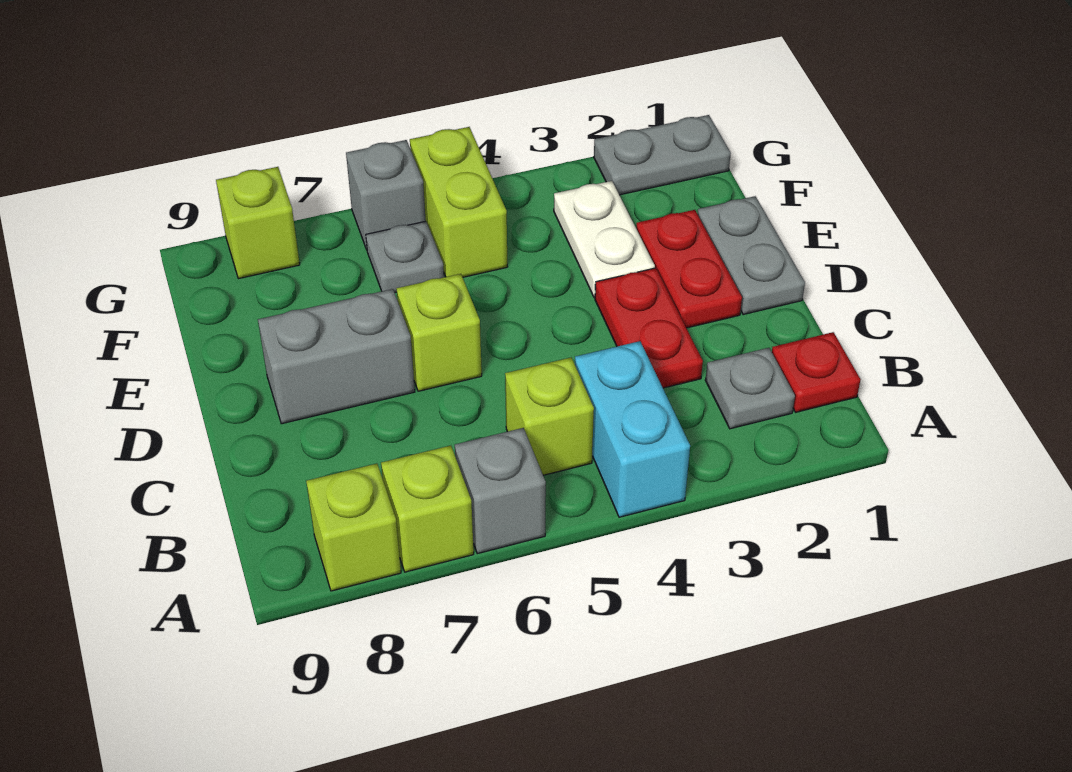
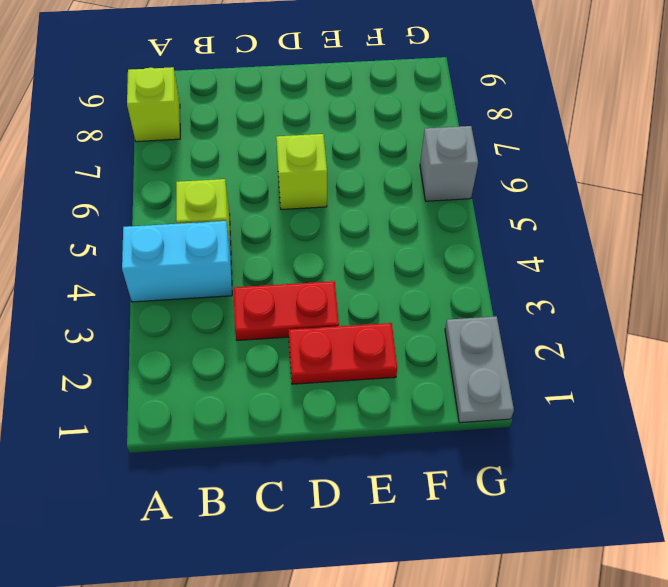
none -> grey 1x1 brick [455,428,546,554]
none -> lime 1x1 brick [381,446,474,572]
none -> red 1x1 plate [772,332,861,412]

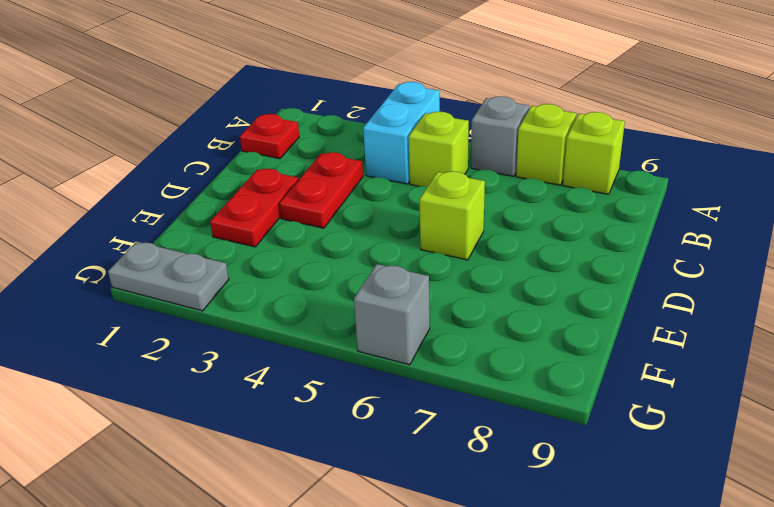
none -> grey 1x1 plate [705,348,795,429]
none -> grey 1x2 plate [698,196,805,315]
none -> grey 1x2 brick [258,289,415,424]

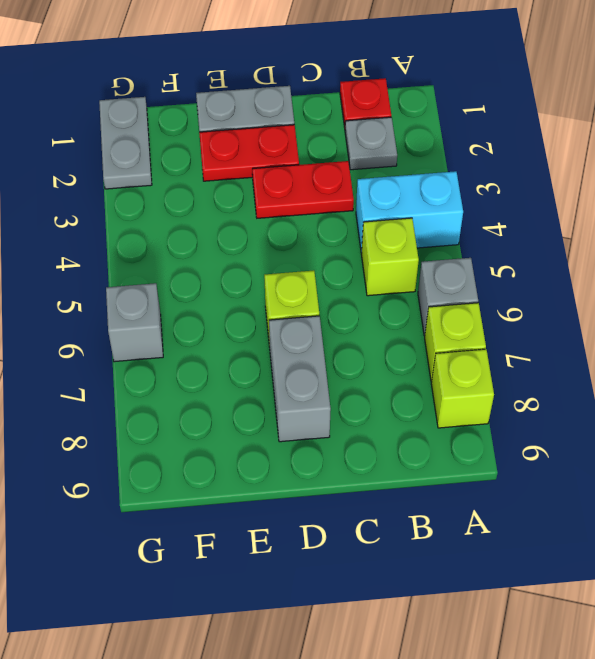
none -> white 1x2 plate [554,181,655,298]
none -> lime 1x2 brick [410,127,508,277]
none -> grey 1x1 plate [366,221,444,293]

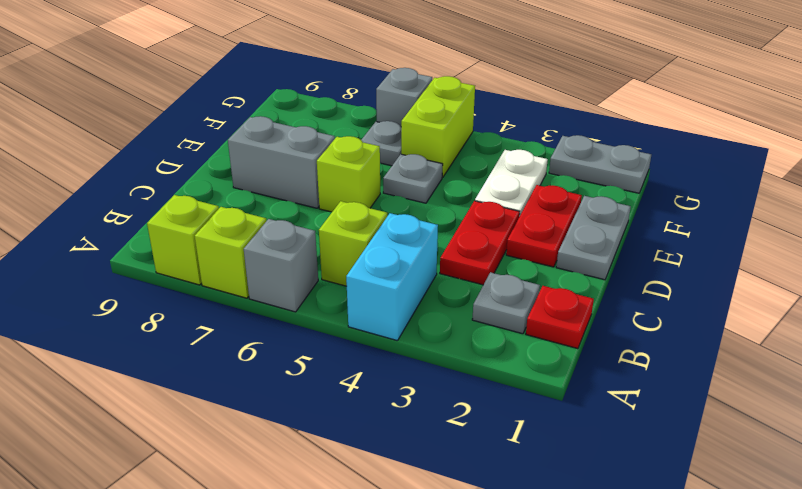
grey 1x1 plate [383,154,443,203] -> none
none -> lime 1x1 brick [216,167,300,279]

